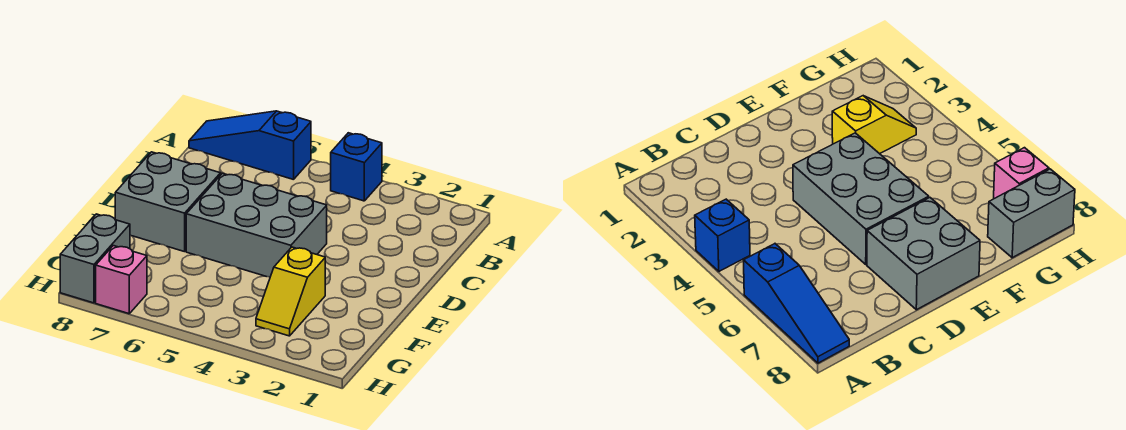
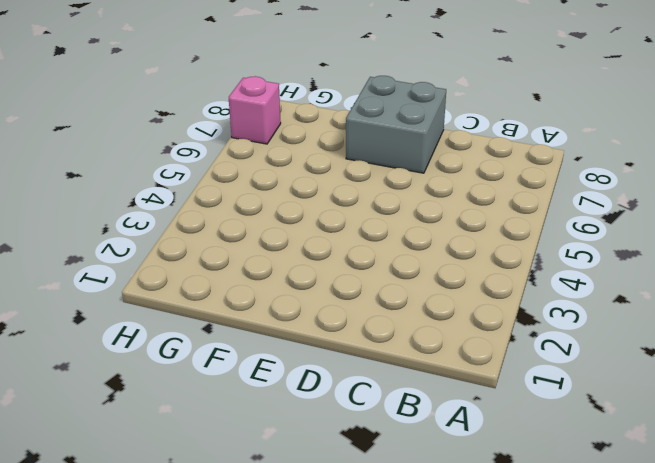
none -> blue 1x1 brick [331,133,382,201]
none -> blue 1x3 slope [189,111,311,180]

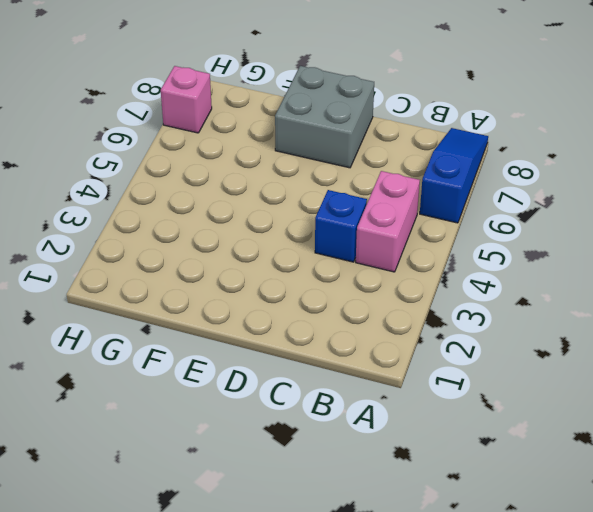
pink 1x2 brick [356,171,420,272] -> none
blue 1x1 brick [315,190,367,262] -> blue 1x1 brick moved to [331,133,382,201]
none -> grey 2x3 brick [186,173,327,277]
none -> yellow 1x2 slope [256,247,325,336]

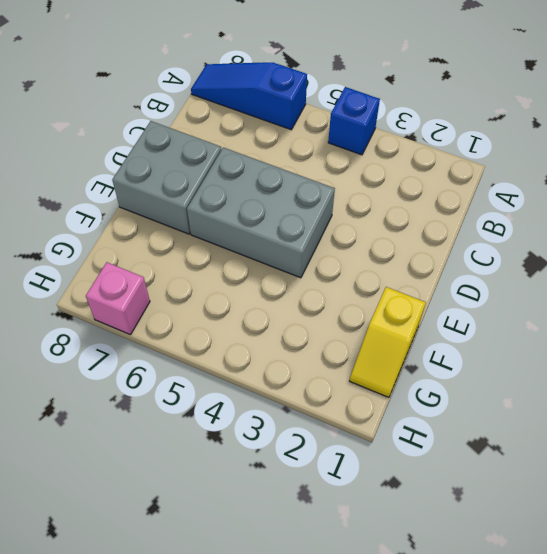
yellow 1x2 slope [350,287,426,397] -> yellow 1x2 slope moved to [256,247,325,336]
none -> grey 1x2 brick [60,214,130,303]

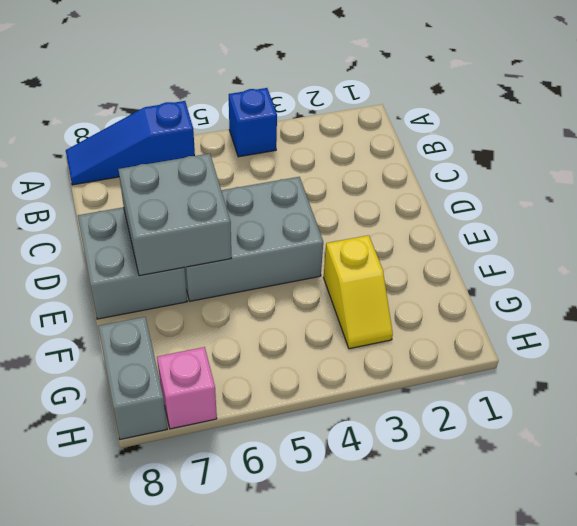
grey 2x2 brick [118,154,231,276] -> none

